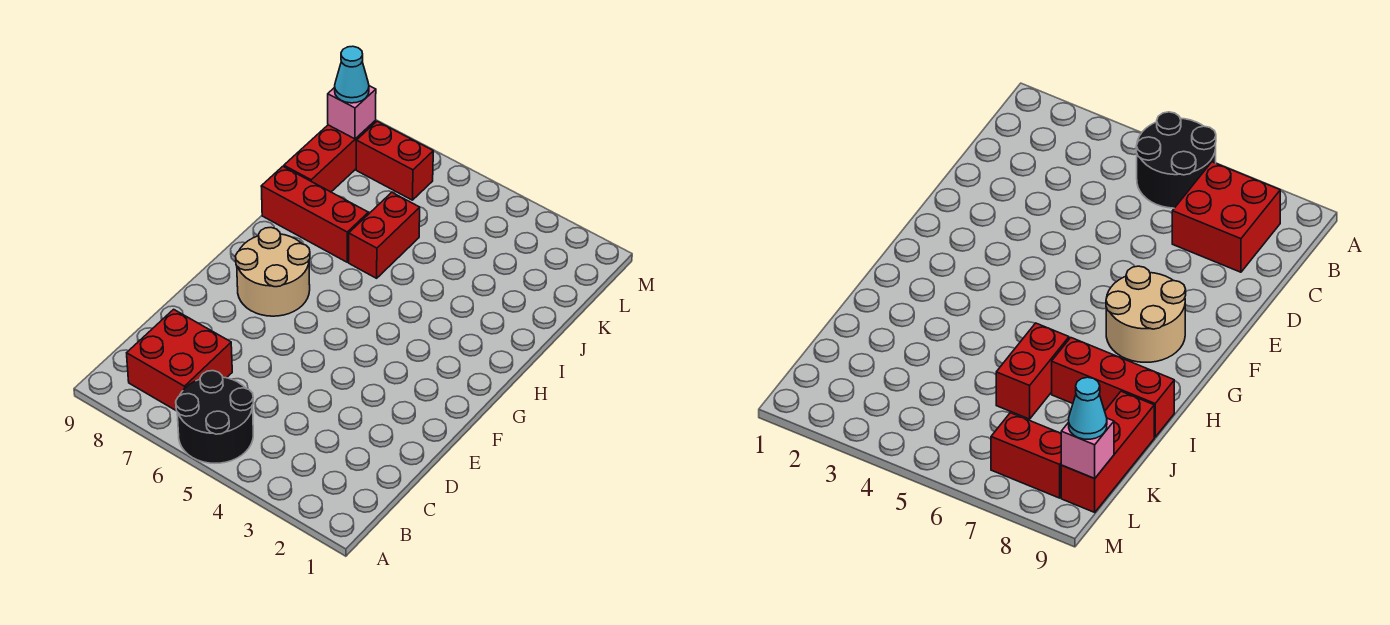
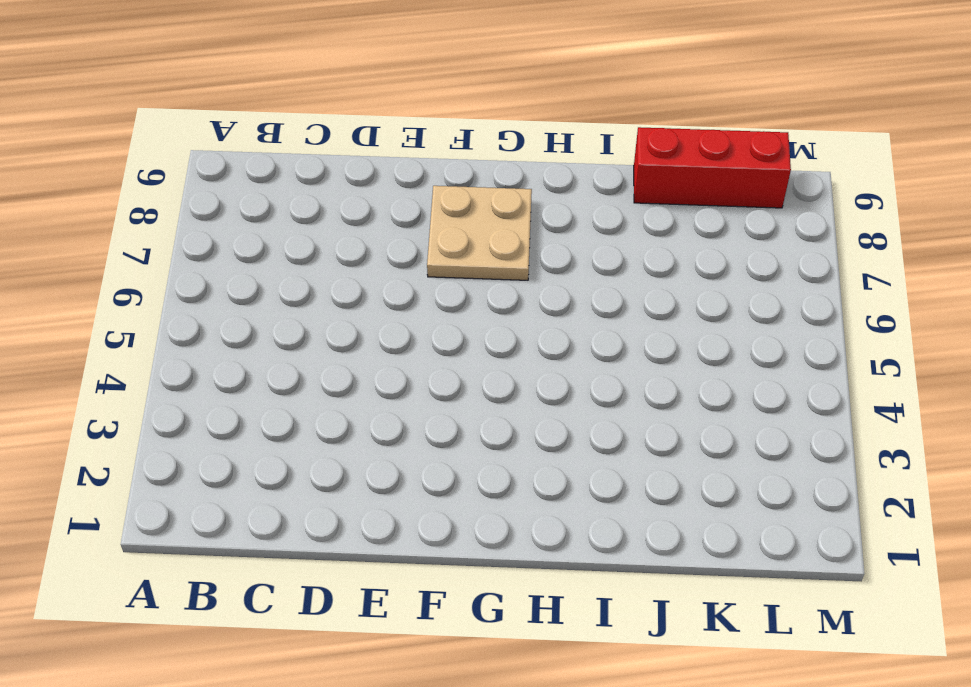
tan 2x2 plate [427,186,532,280] -> tan 2x2 round brick [235,228,310,316]
none -> black 2x2 round brick [176,371,253,463]
none -> red 2x2 brick [127,309,232,411]

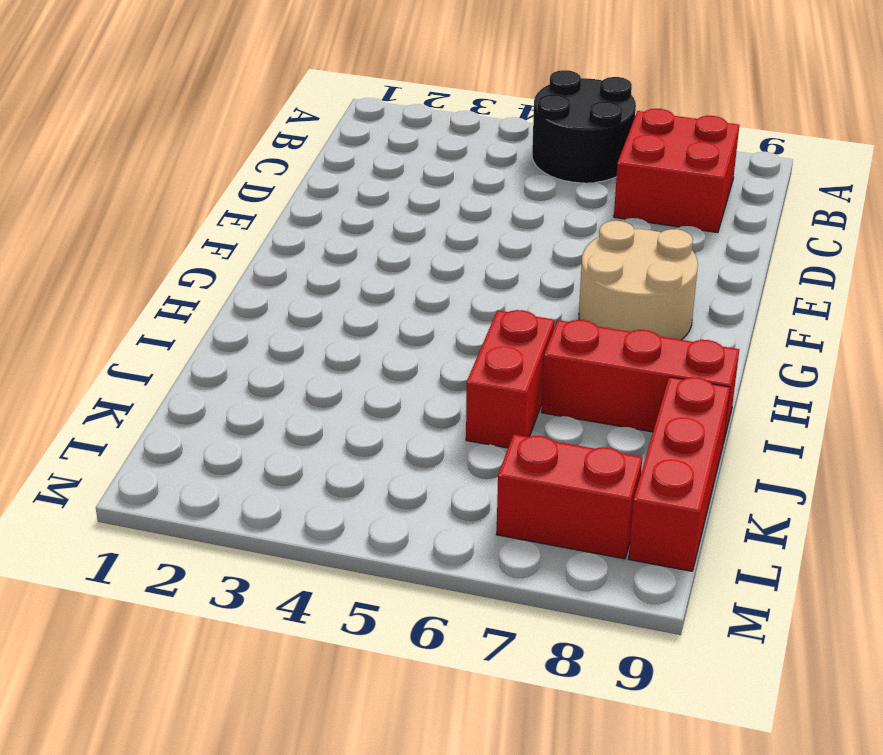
none -> pink 1x1 brick [328,86,376,139]
none -> cyan 1x1 cone [335,46,369,103]

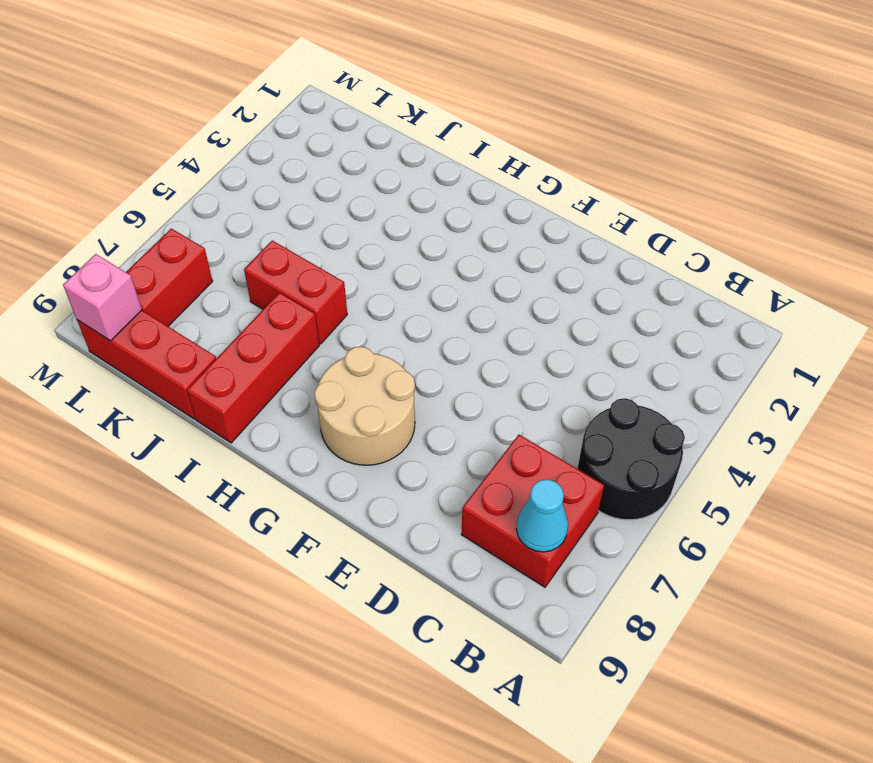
cyan 1x1 cone [517,479,568,552] -> cyan 1x1 cone moved to [335,46,369,103]

